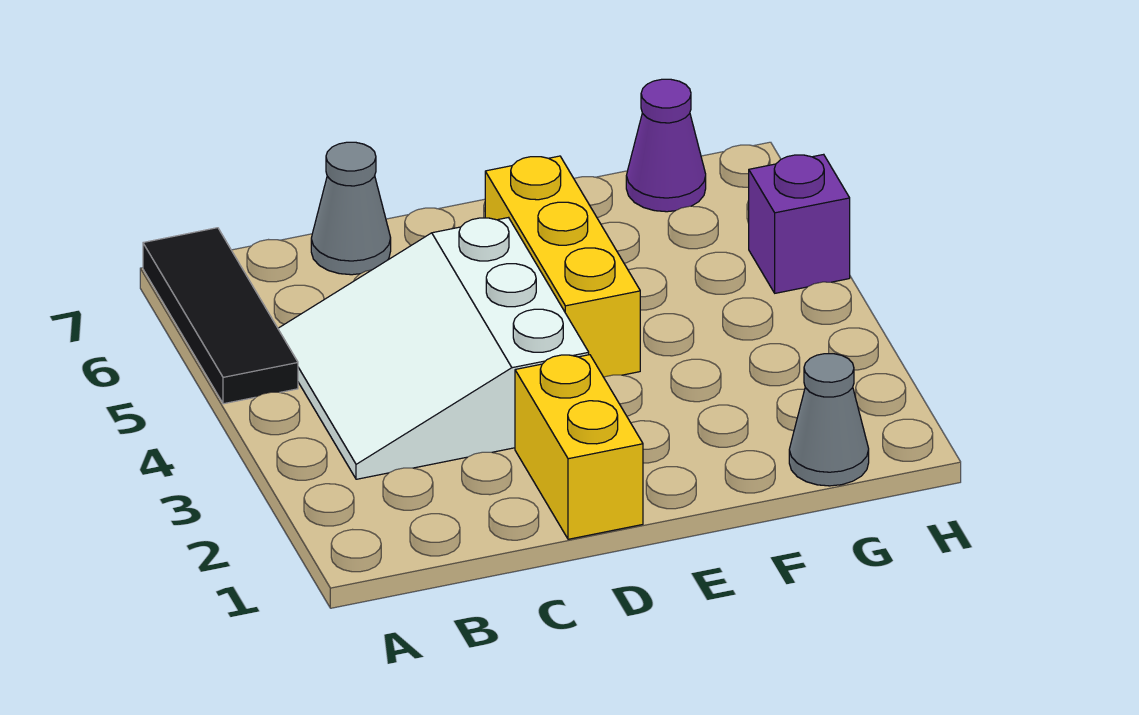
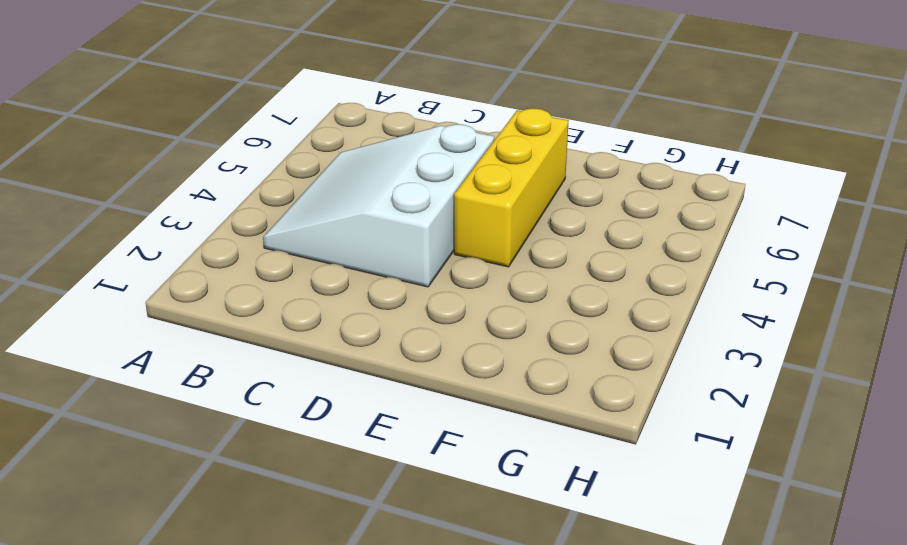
none -> black 1x3 tile [143,228,298,404]
none -> grey 1x1 cone [311,142,391,275]

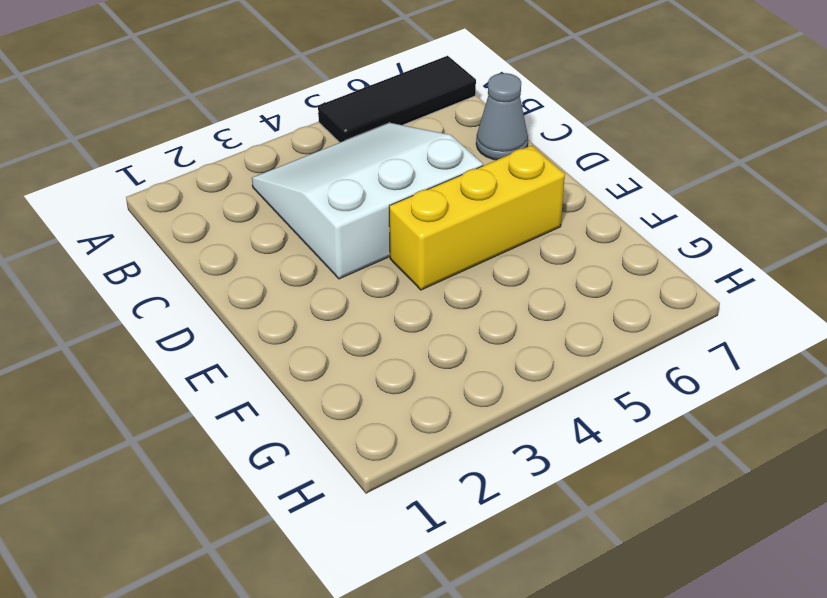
none -> yellow 1x2 brick [515,355,643,539]
none -> grey 1x1 cone [789,354,869,486]

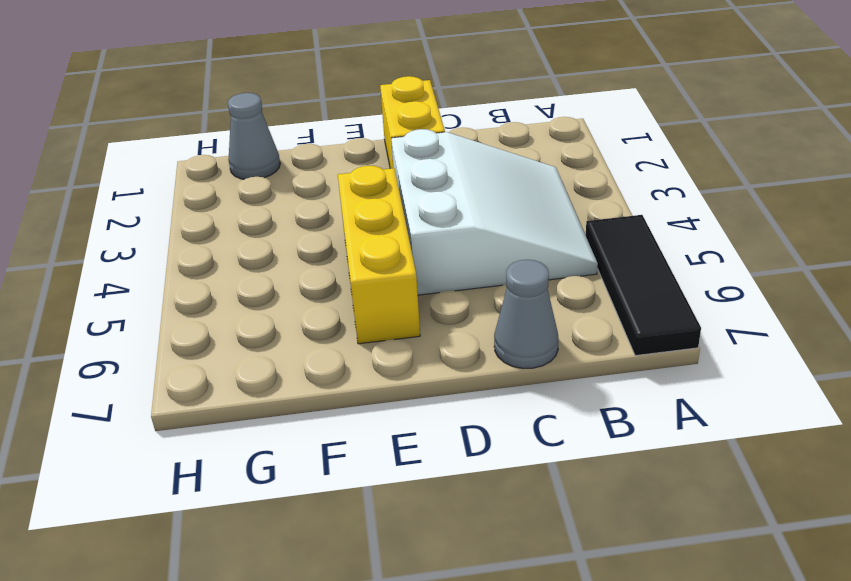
none -> purple 1x1 cone [626,79,706,212]
none -> purple 1x1 brick [749,154,850,293]

